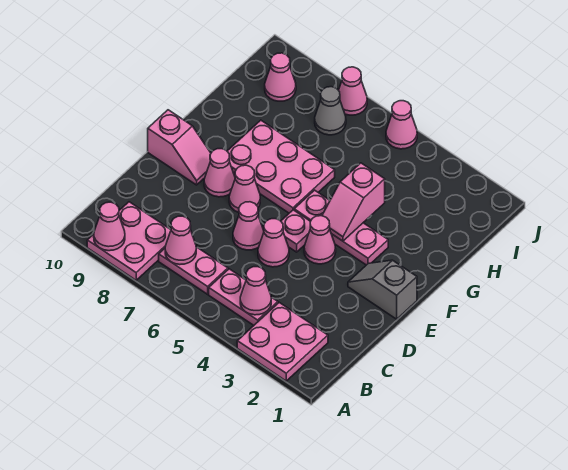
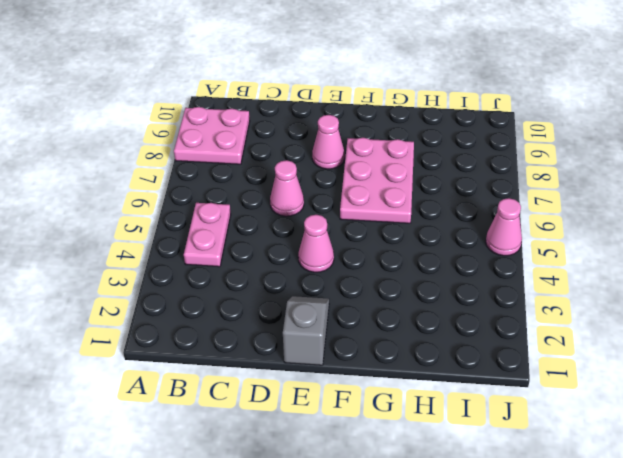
none -> pink 2x2 plate [237,303,328,381]
none -> pink 1x2 plate [159,247,228,294]
none -> pink 1x1 cone [258,219,289,267]

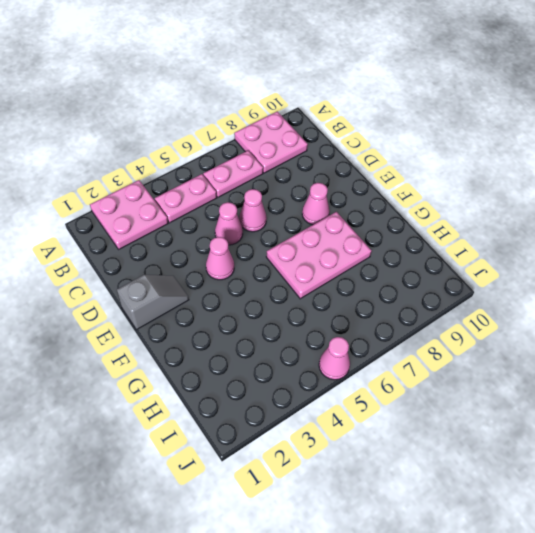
none -> pink 1x1 plate [281,210,310,252]
none -> pink 1x1 cone [229,165,260,212]
none -> pink 1x2 slope [148,110,211,185]

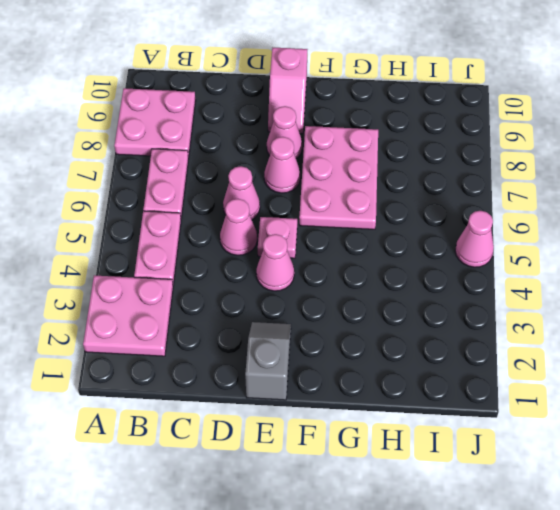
none -> pink 1x3 plate [294,190,388,265]
none -> grey 1x1 cone [315,87,346,135]
none -> pink 1x1 cone [265,53,296,101]

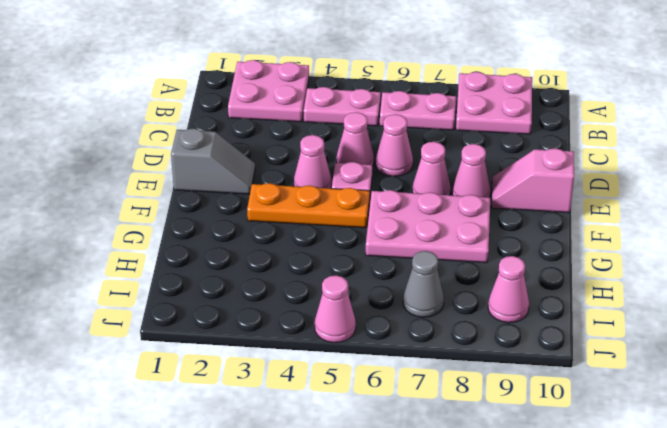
orange 1x3 plate [247,183,370,228] -> pink 1x3 plate [294,190,388,265]
none -> pink 1x1 cone [339,67,367,115]
none -> pink 1x1 cone [94,202,125,251]
none -> pink 1x1 cone [240,267,271,315]

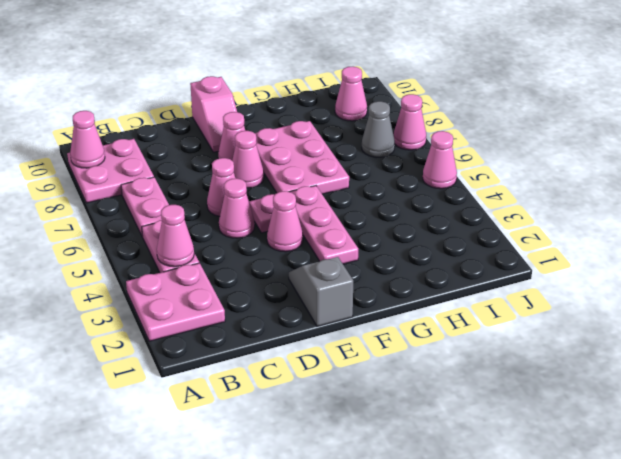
none -> pink 1x1 cone [165,216,196,265]
none -> pink 1x2 slope [322,163,385,241]

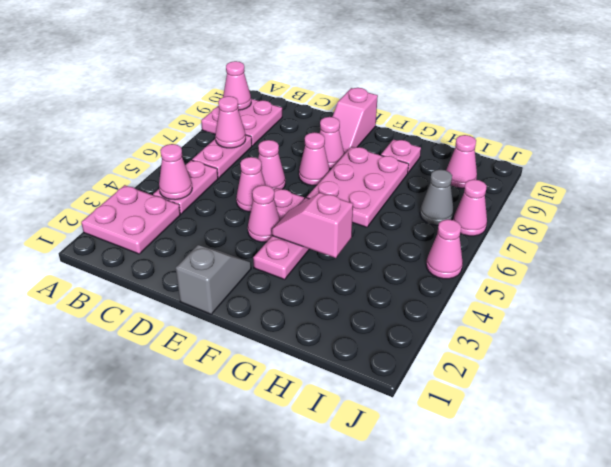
pink 1x1 plate [381,140,421,173] -> none

